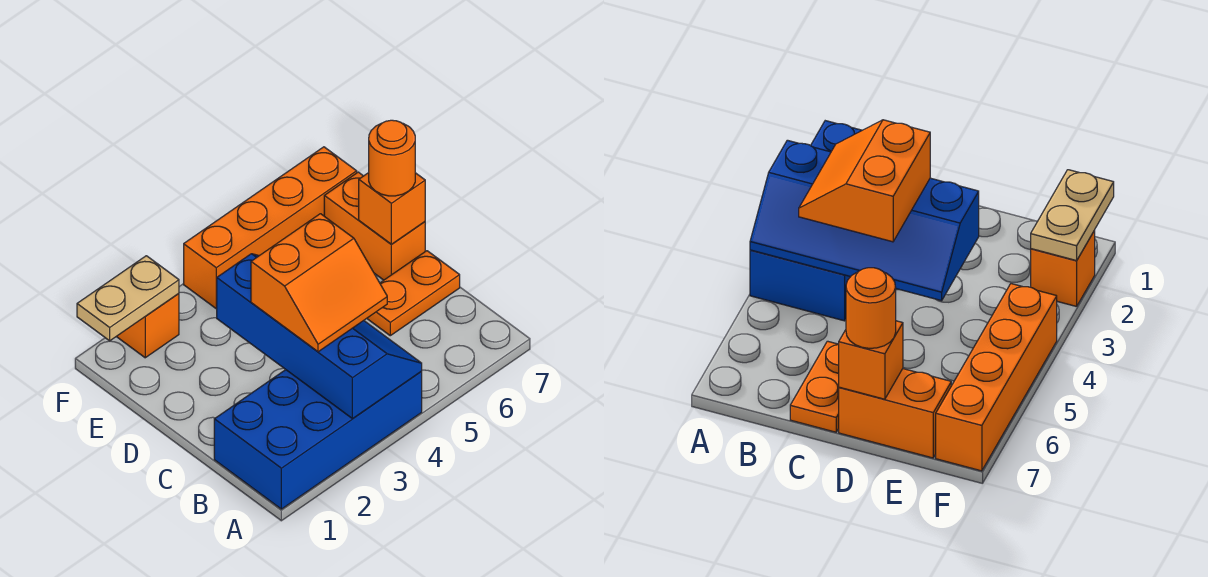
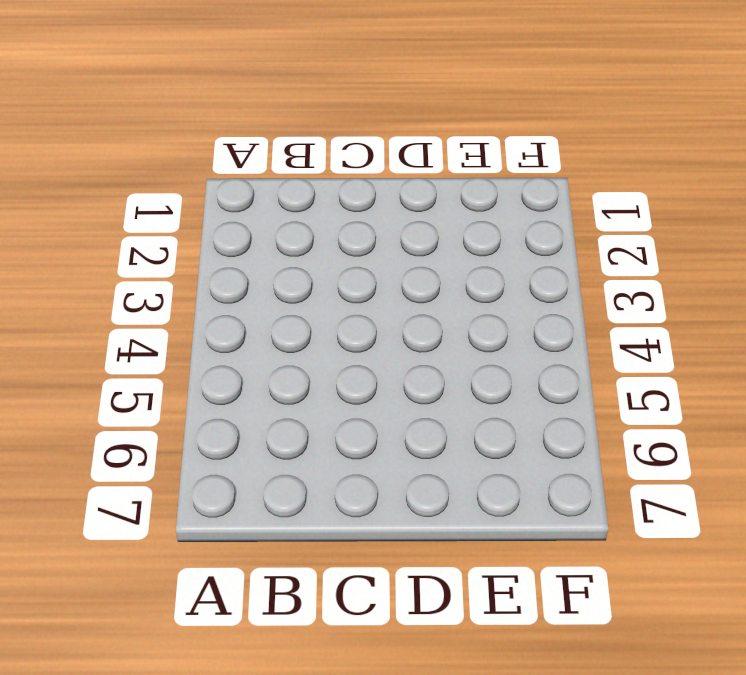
none -> blue 2x4 brick [214,370,422,509]
none -> orange 1x2 plate [367,251,460,336]

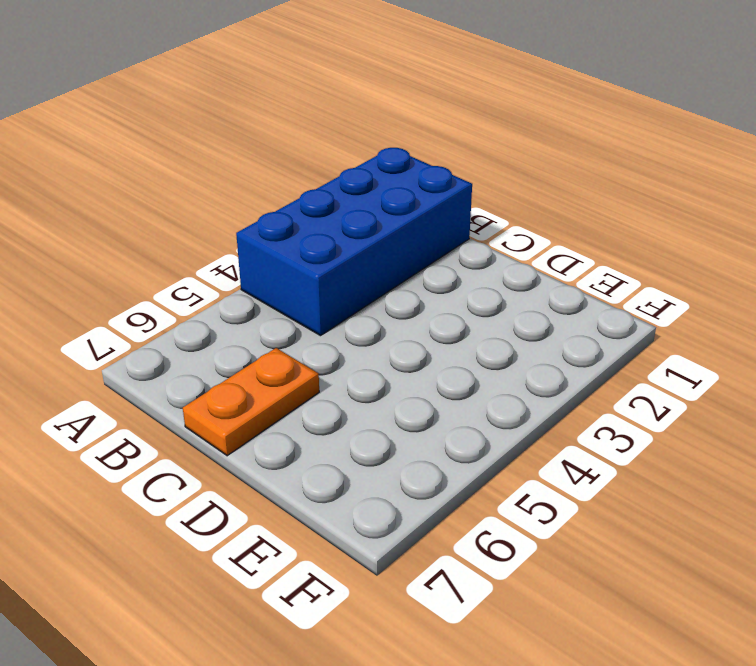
none -> orange 1x2 brick [324,172,425,280]
none -> orange 1x1 brick [116,294,179,358]

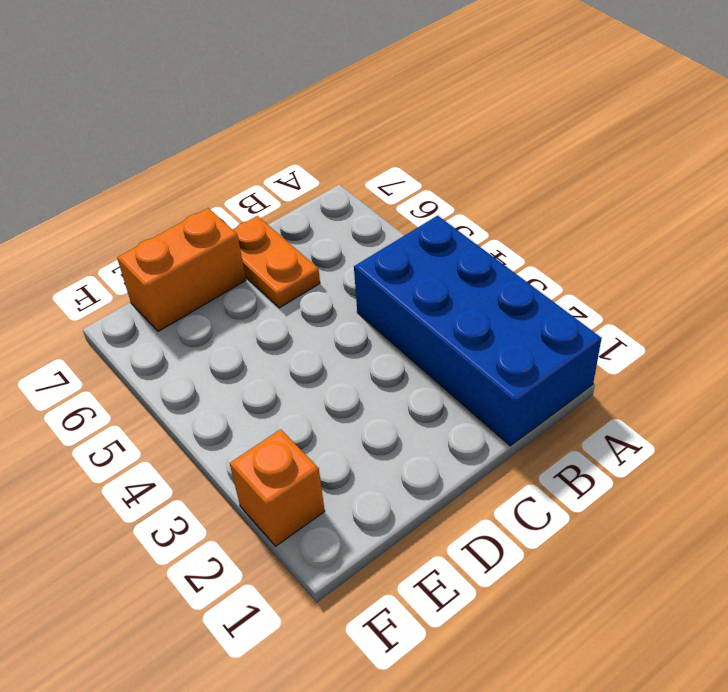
none -> orange 1x4 brick [184,147,357,308]
none -> blue 2x4 slope [216,254,422,419]

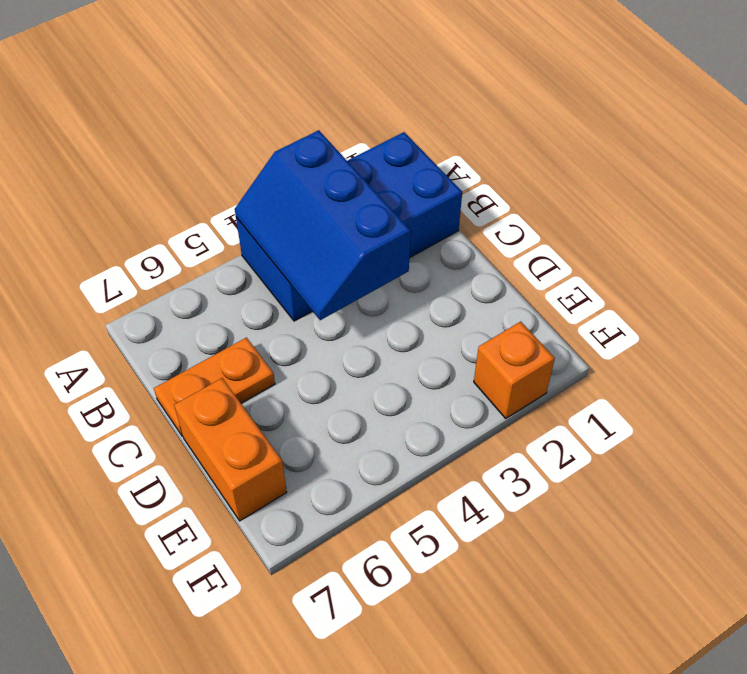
blue 2x3 slope [235,130,410,320] -> blue 2x4 slope [216,254,422,419]
none -> orange 1x4 brick [184,147,357,308]
none -> orange 1x1 brick [359,173,425,245]

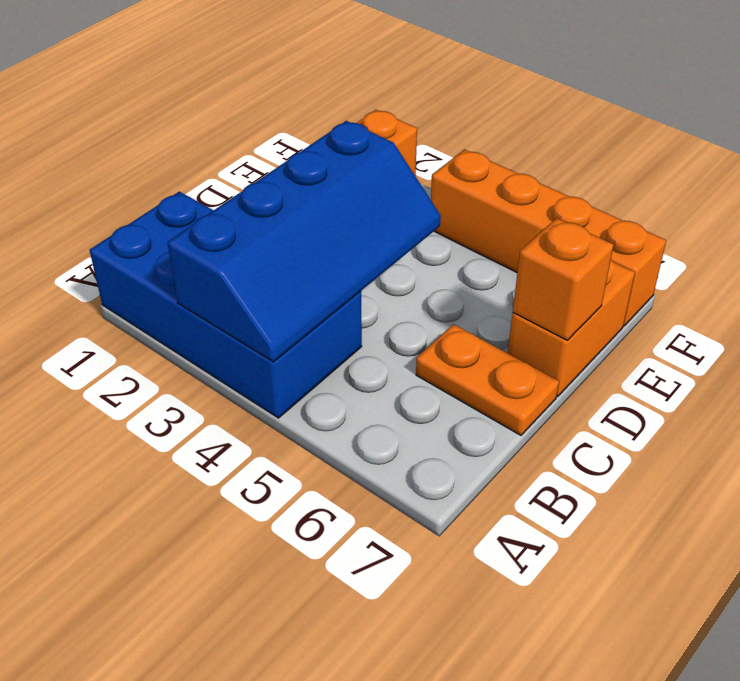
none -> tan 1x2 plate [77,256,179,341]
none -> orange 2x2 slope [251,214,387,352]

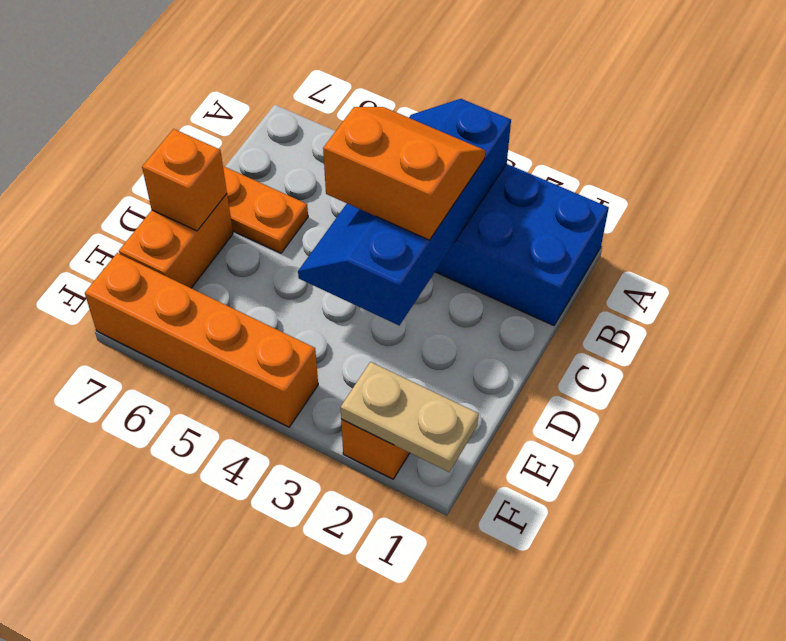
none -> orange 1x1 round brick [369,120,415,196]

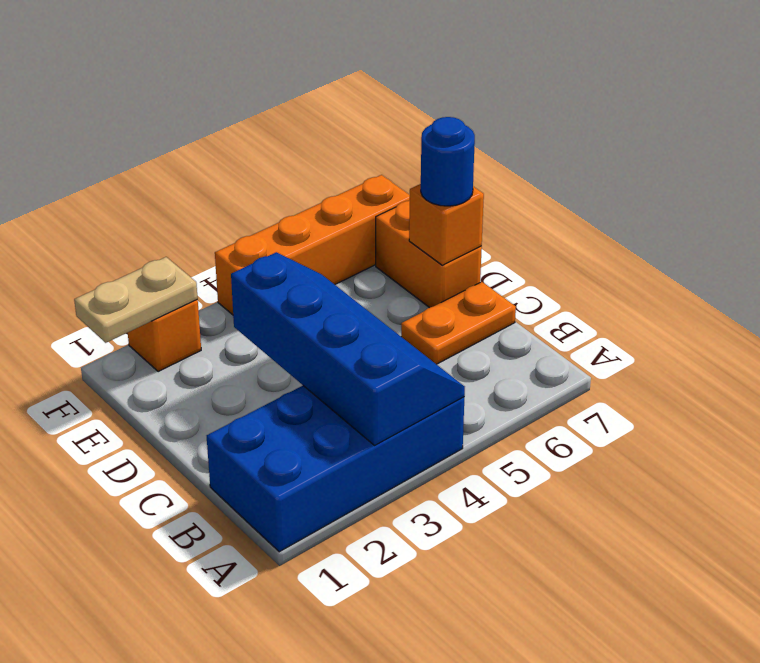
blue 1x1 round brick [421,117,475,206] -> orange 1x1 round brick [369,120,415,196]
none -> orange 2x2 slope [251,214,387,352]

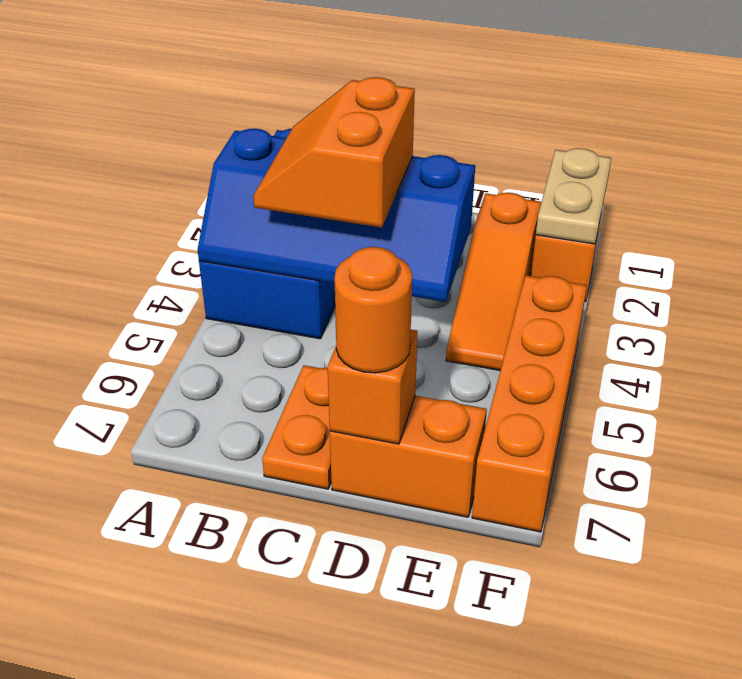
orange 1x3 slope [446,193,541,370] -> none

